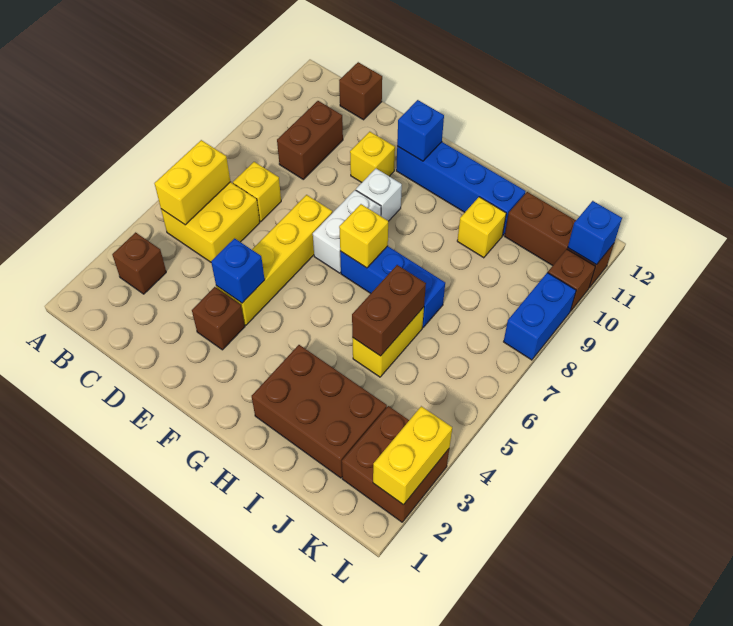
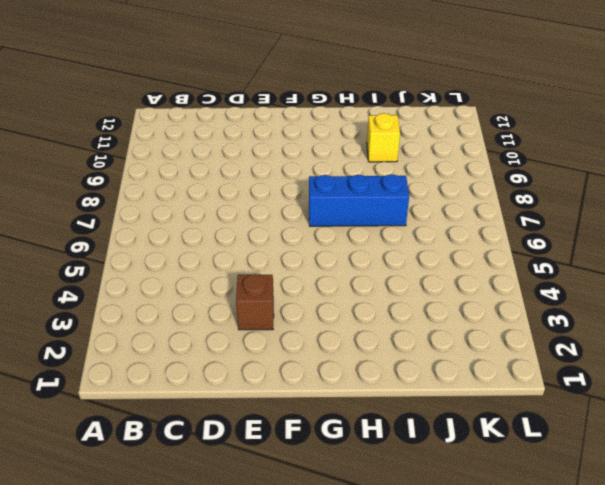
none -> brown 1x1 brick [112,232,166,294]
none -> yellow 2x2 brick [161,182,260,262]
none -> yellow 1x1 brick [233,162,281,222]

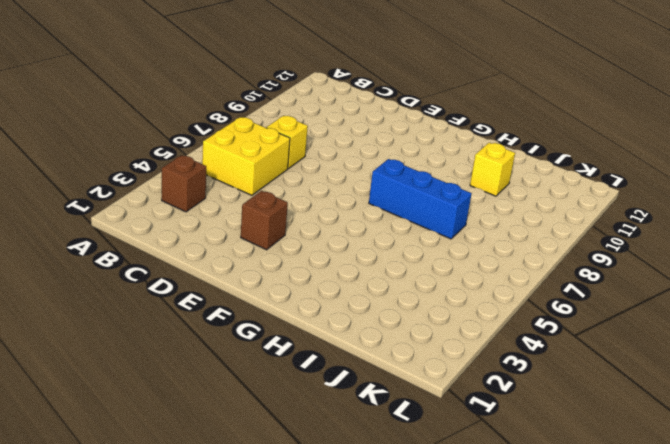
none -> brown 1x2 brick [277,101,343,179]
none -> brown 1x1 brick [339,62,382,120]
none -> yellow 1x4 brick [216,195,332,325]

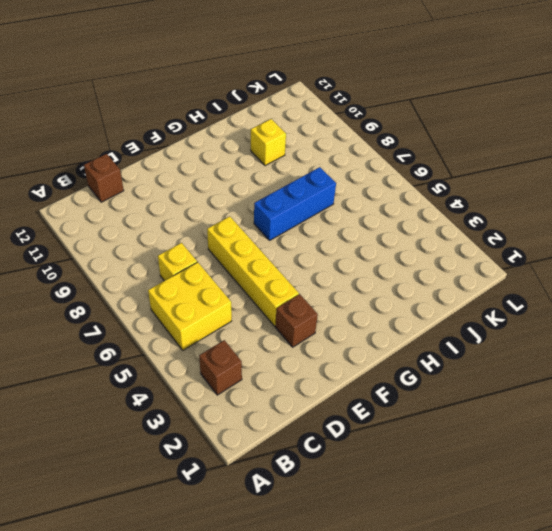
none -> brown 1x2 brick [277,101,343,179]
none -> yellow 1x1 brick [350,132,395,182]
none -> white 1x2 brick [313,190,381,273]

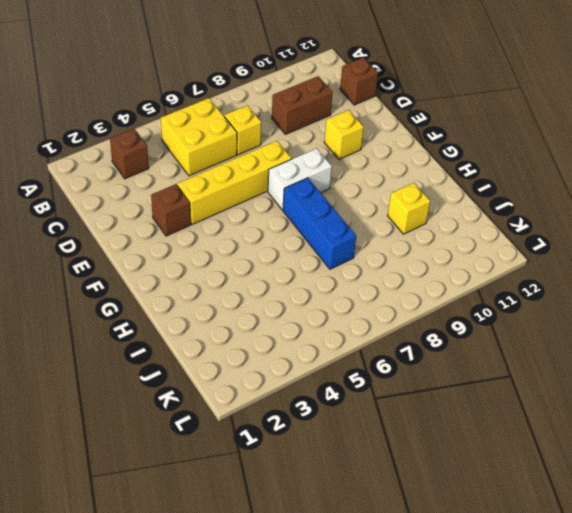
none -> white 1x1 brick [356,169,402,221]
none -> blue 1x4 brick [396,142,526,235]
none -> brown 2x3 brick [252,345,387,478]

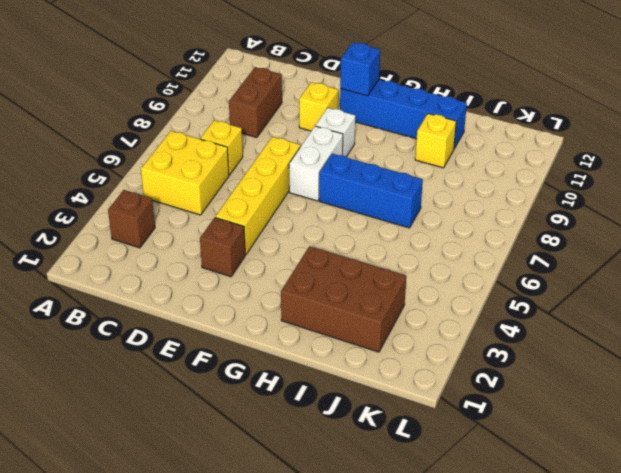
none -> brown 1x1 brick [339,62,382,120]
none -> yellow 1x2 brick [352,307,424,377]
none -> brown 1x3 brick [505,192,614,288]

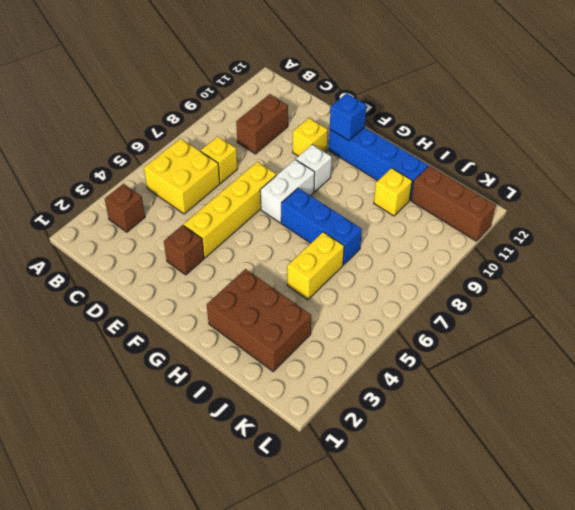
none -> brown 1x1 brick [339,62,382,120]
none -> brown 2x2 brick [342,406,449,522]
none -> blue 1x2 brick [504,273,576,360]

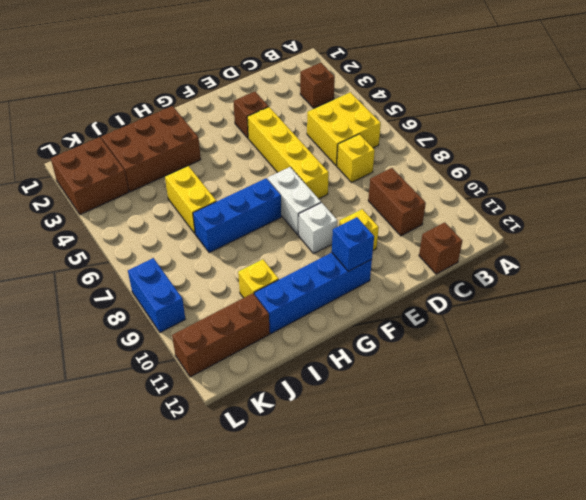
none -> brown 1x1 brick [548,249,595,311]
none -> yellow 1x2 brick [155,140,230,225]
none -> blue 1x1 brick [211,238,265,303]

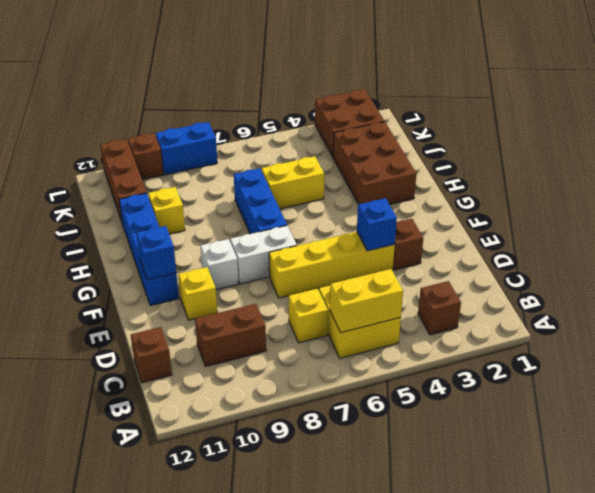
none -> yellow 1x1 brick [339,204,388,268]
none -> brown 1x2 brick [352,265,426,356]
none -> yellow 1x2 brick [373,406,452,505]

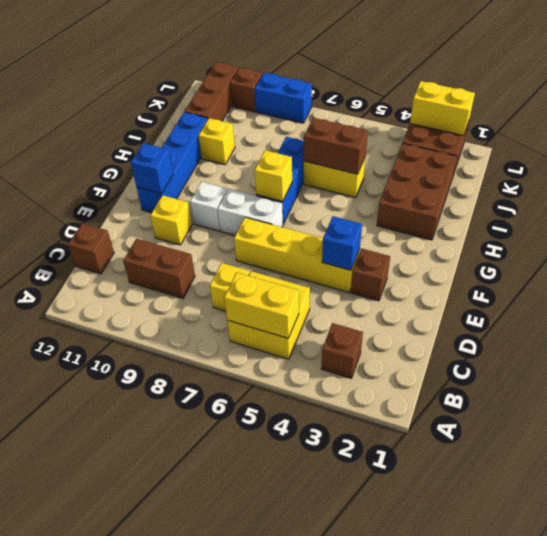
none -> blue 1x1 brick [568,201,622,265]

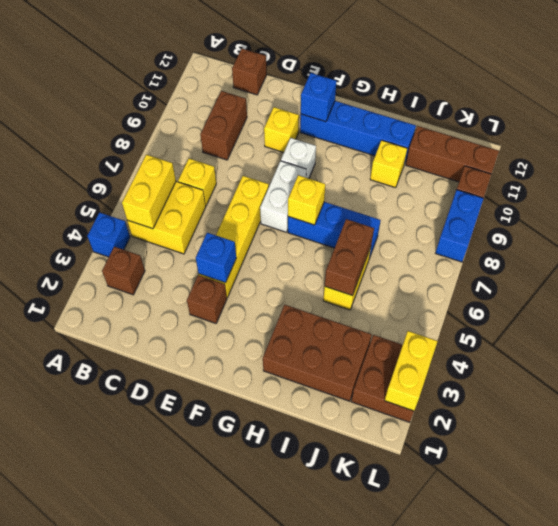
blue 1x1 brick [87,212,130,257] -> blue 1x1 brick moved to [568,201,622,265]

